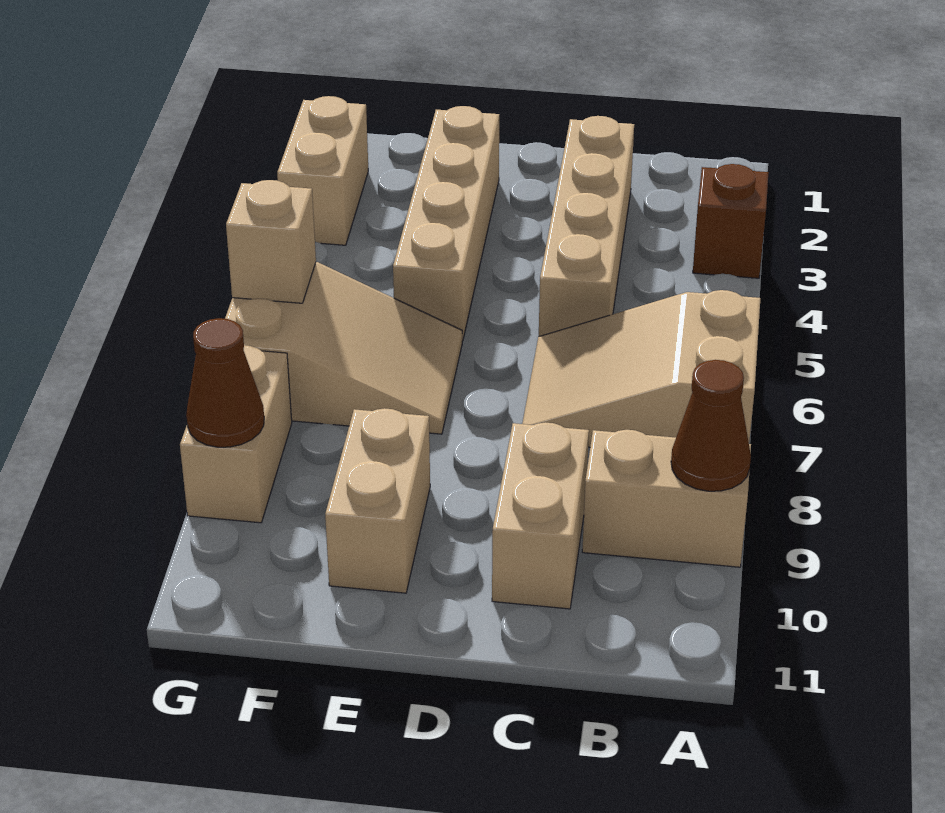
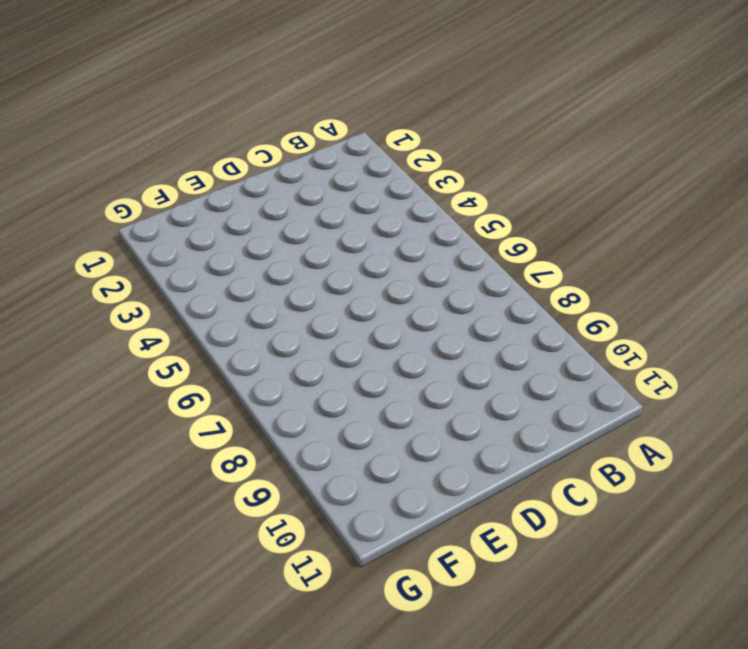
none -> brown 1x1 brick [693,164,769,278]
none -> tan 2x3 slope [522,290,760,447]
none -> tan 1x2 brick [582,430,751,567]

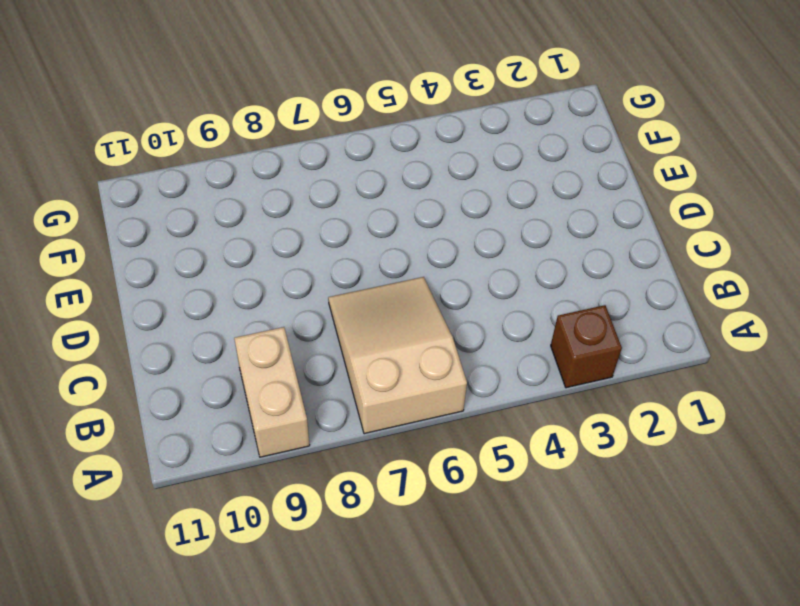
none -> tan 1x4 brick [539,116,634,336]
none -> tan 1x2 brick [492,422,589,609]
none -> tan 1x4 brick [393,106,499,341]

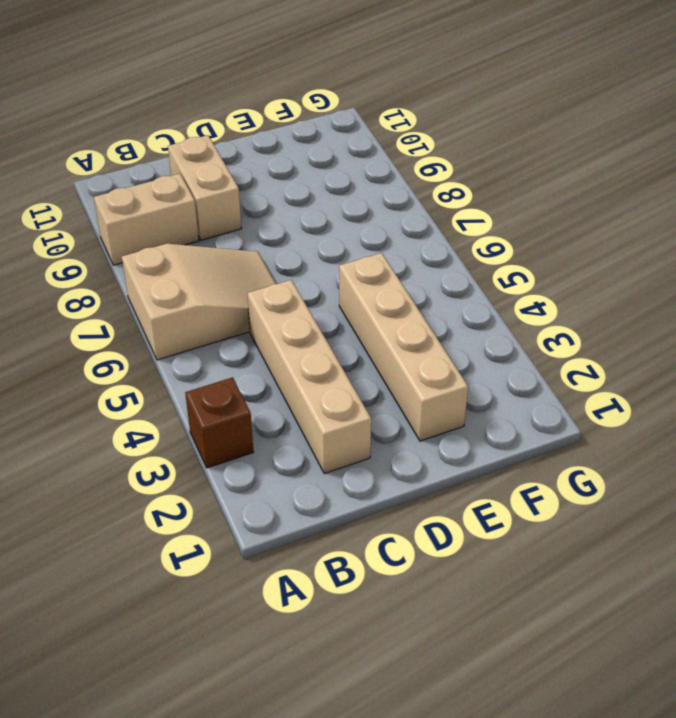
none -> tan 2x3 slope [225,262,462,434]
none -> tan 1x2 brick [325,408,430,593]
none -> tan 1x2 brick [277,96,368,245]

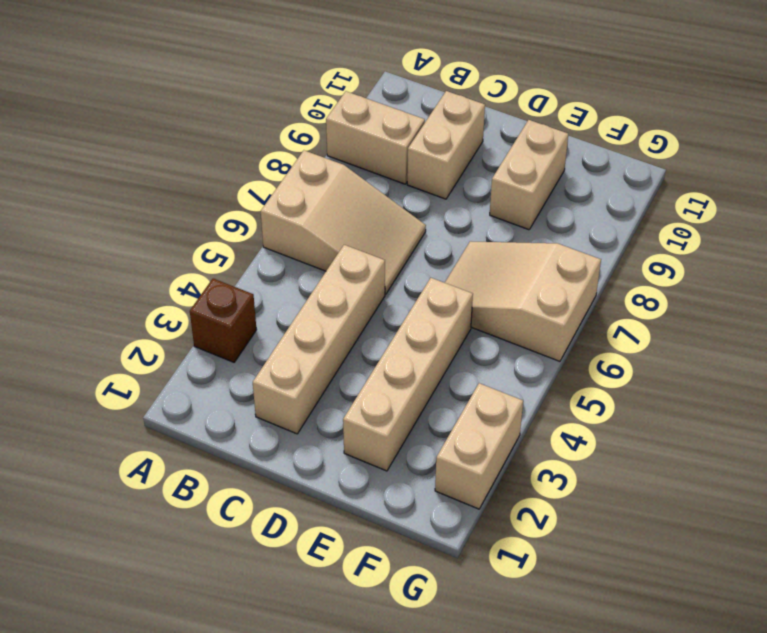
none -> tan 1x2 brick [180,345,292,523]
none -> brown 1x1 cone [671,360,751,491]
none -> tan 1x1 brick [226,180,316,303]

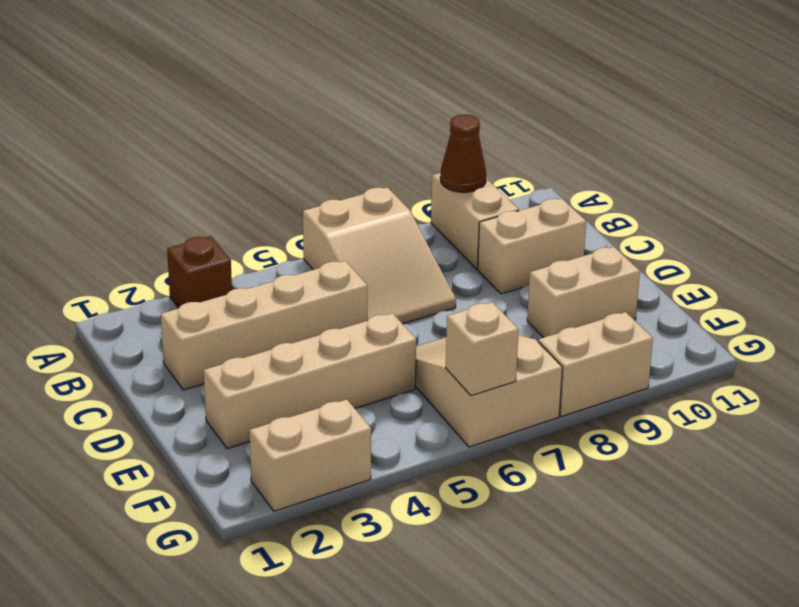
none -> brown 1x1 cone [186,318,264,447]

